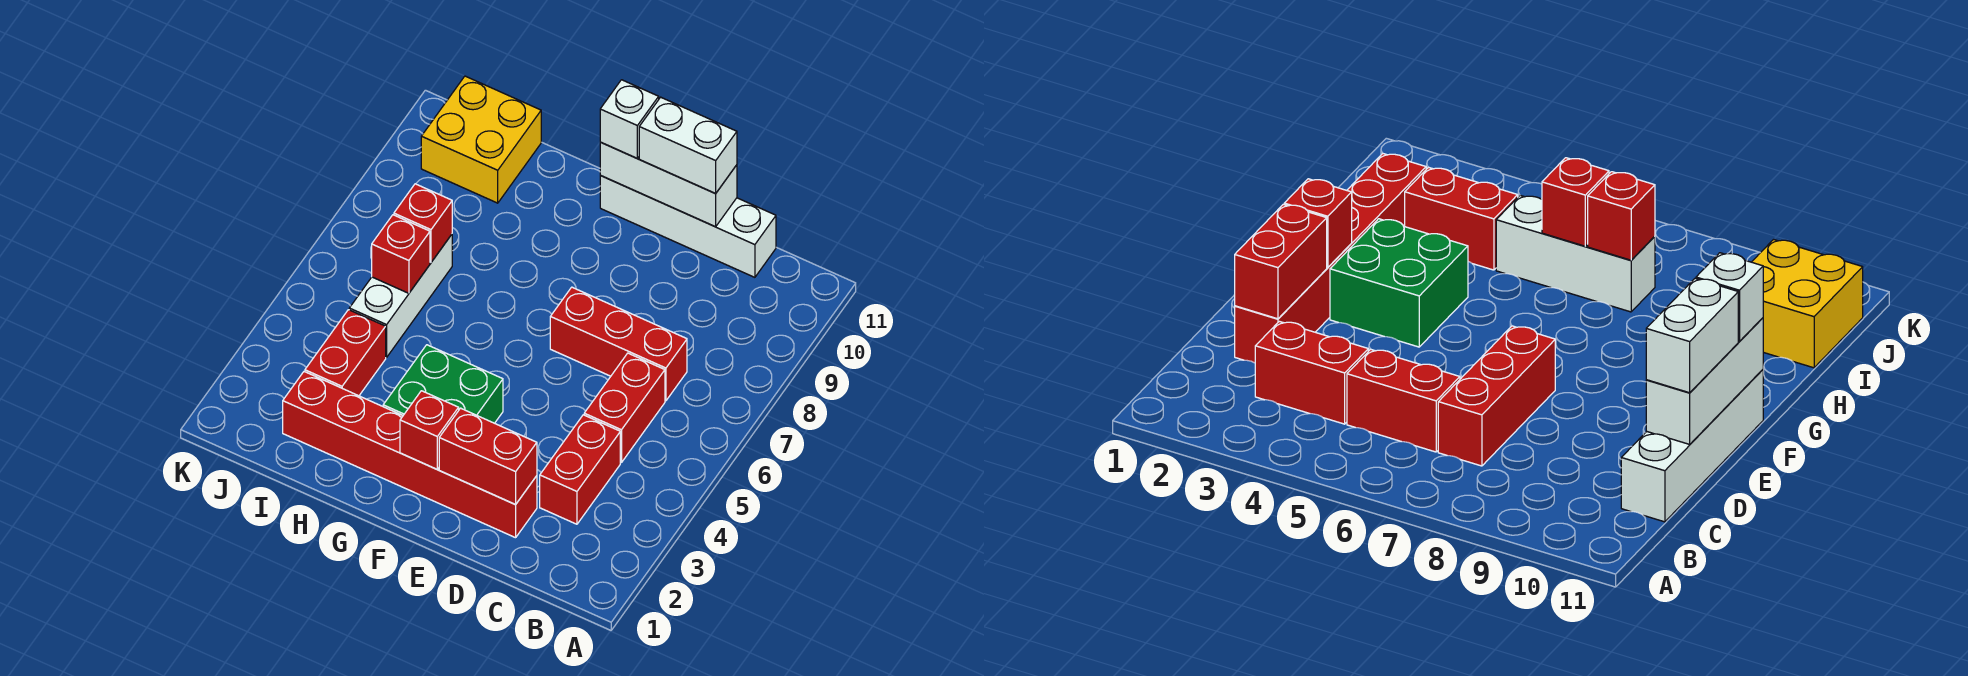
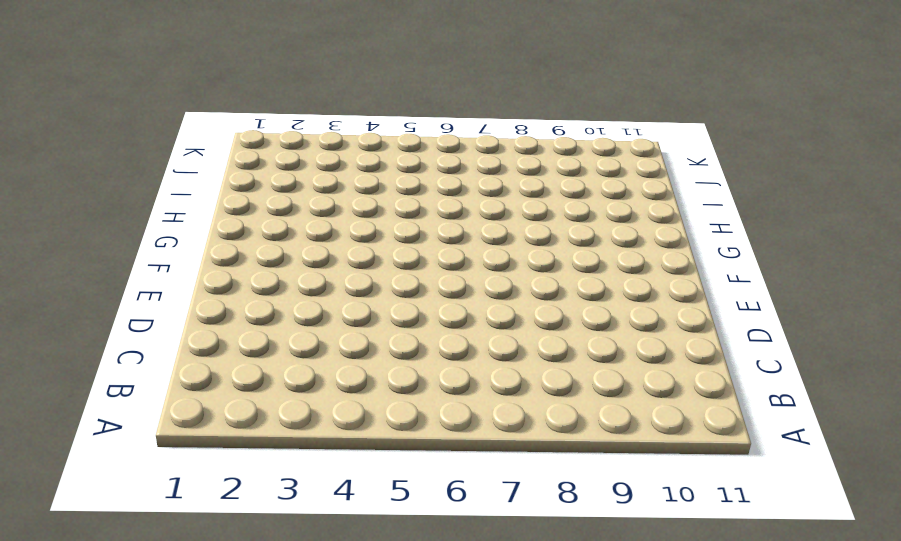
none -> red 1x2 brick [540,415,620,524]
none -> red 1x2 brick [584,353,665,463]
none -> red 1x3 brick [550,287,687,401]

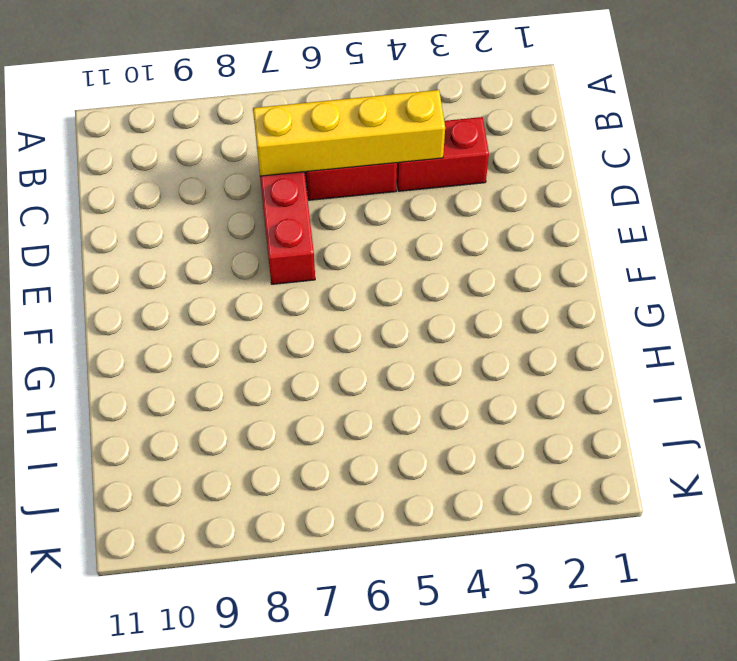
yellow 1x4 brick [253,90,445,176] -> none
none -> white 1x4 brick [600,176,776,277]
none -> red 1x6 brick [283,372,537,538]
none -> green 2x2 brick [383,345,503,423]

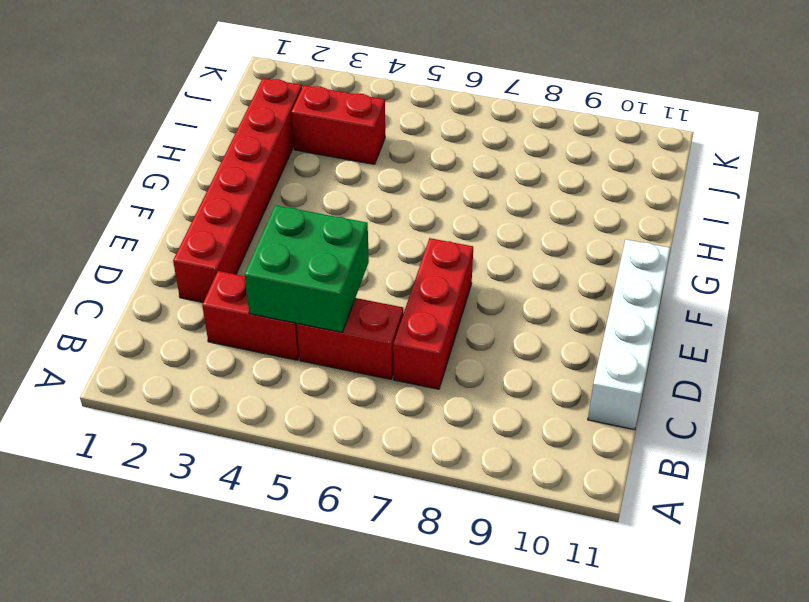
green 2x2 brick [244,205,369,332] -> green 2x2 brick moved to [383,345,503,423]
none -> white 1x3 brick [349,234,452,357]
none -> yellow 2x2 brick [421,76,541,203]
none -> red 1x2 brick [439,408,537,505]

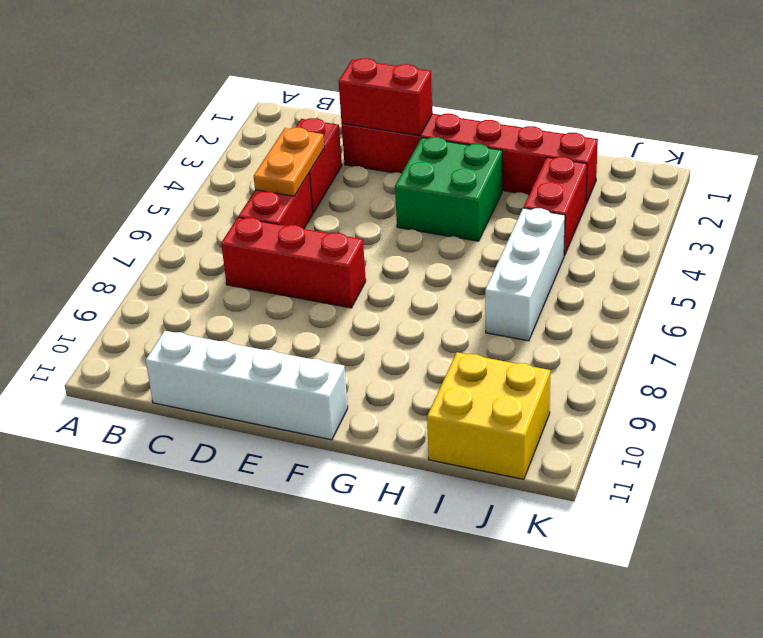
orange 1x2 plate [254,128,324,196] -> none
none -> white 1x3 brick [600,142,737,227]
none -> red 1x1 brick [400,391,459,469]
none -> red 1x1 brick [372,215,430,293]

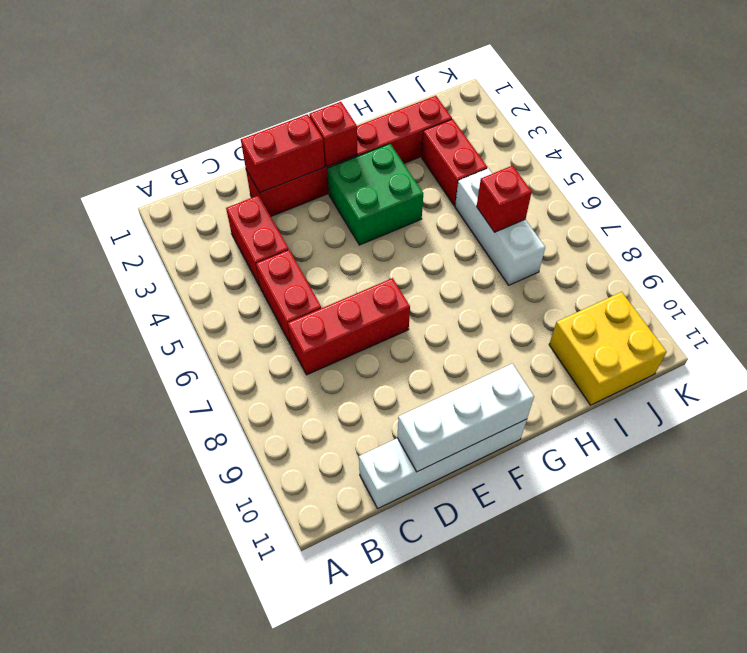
none -> red 1x1 brick [394,184,452,262]
none -> white 1x2 brick [639,97,737,194]
none -> white 1x1 brick [600,80,659,158]

